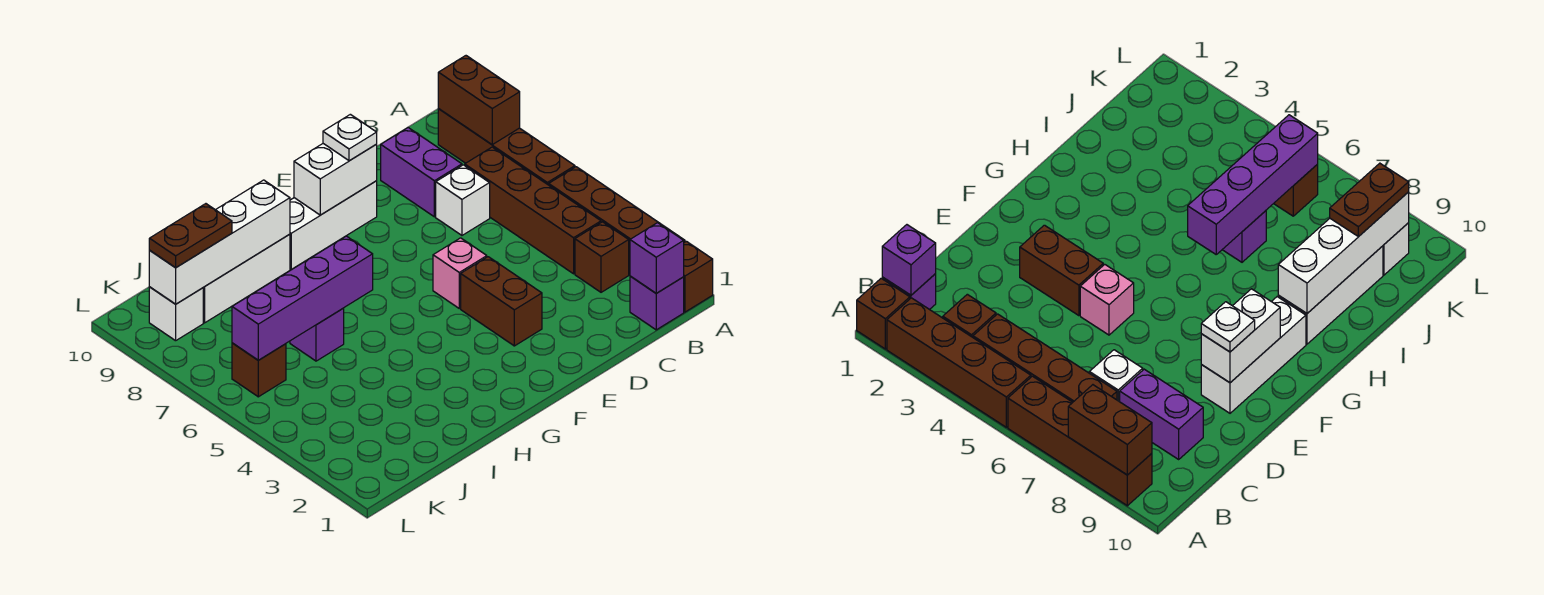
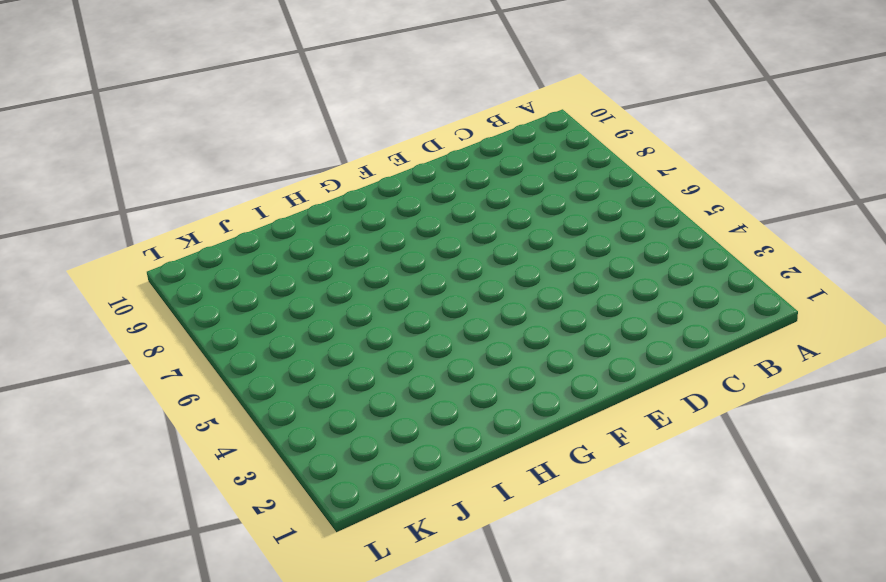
none -> brown 1x1 brick [684,241,713,312]
none -> brown 1x4 brick [549,167,685,275]
none -> brown 1x4 brick [438,109,575,185]

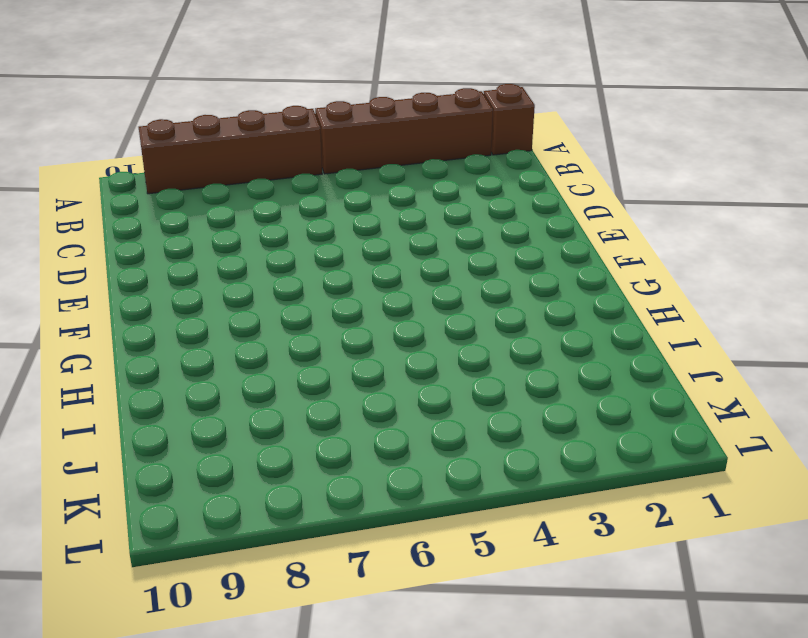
none -> purple 1x1 brick [630,276,684,330]
none -> brown 1x1 brick [575,222,629,292]
none -> brown 1x4 brick [465,147,601,274]

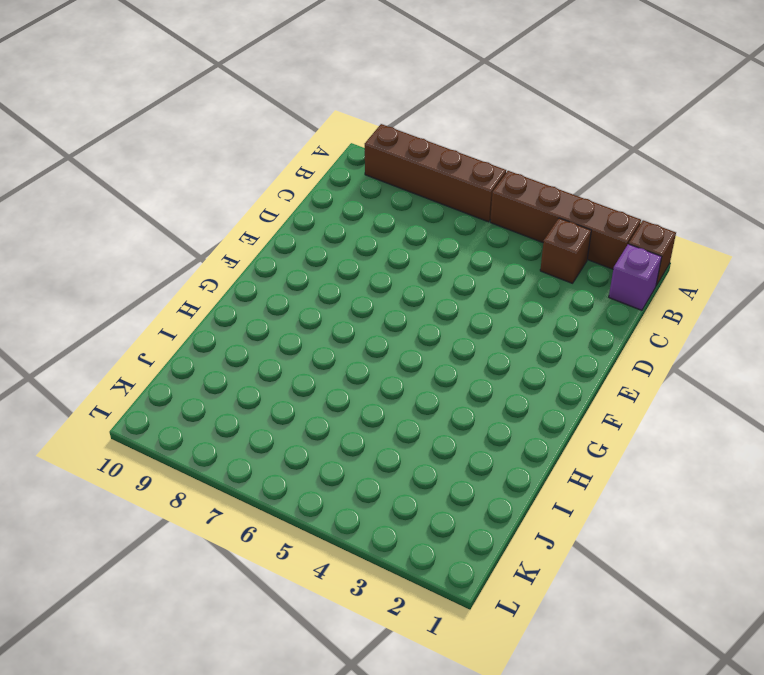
none -> brown 1x4 brick [465,147,601,274]
none -> white 1x1 brick [436,165,490,235]
none -> purple 1x2 brick [381,128,462,217]

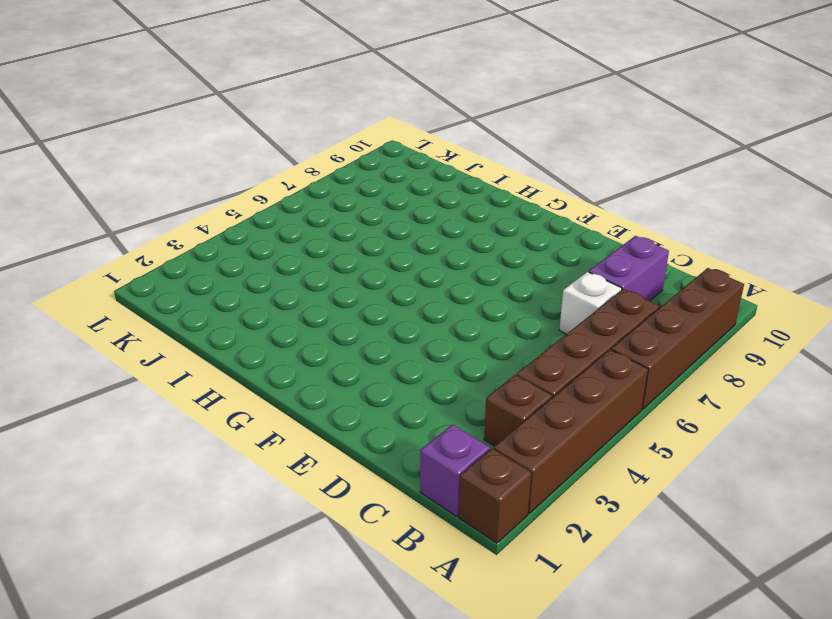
none -> brown 1x2 brick [461,257,542,346]
none -> pink 1x1 brick [433,238,487,308]
none -> white 1x3 brick [290,181,377,269]

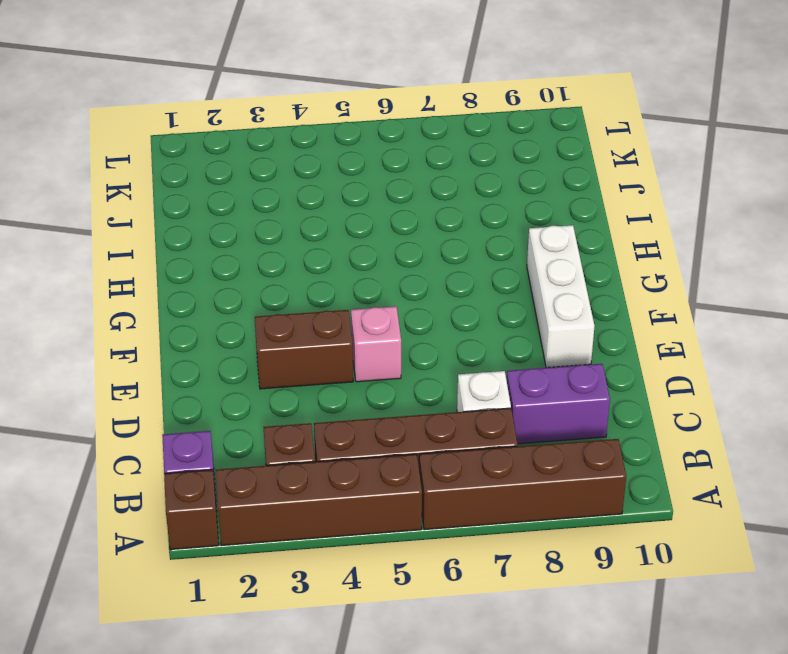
none -> white 1x3 brick [203,234,290,323]
none -> purple 1x1 brick [290,308,344,361]
none -> brown 1x1 brick [232,343,286,397]

